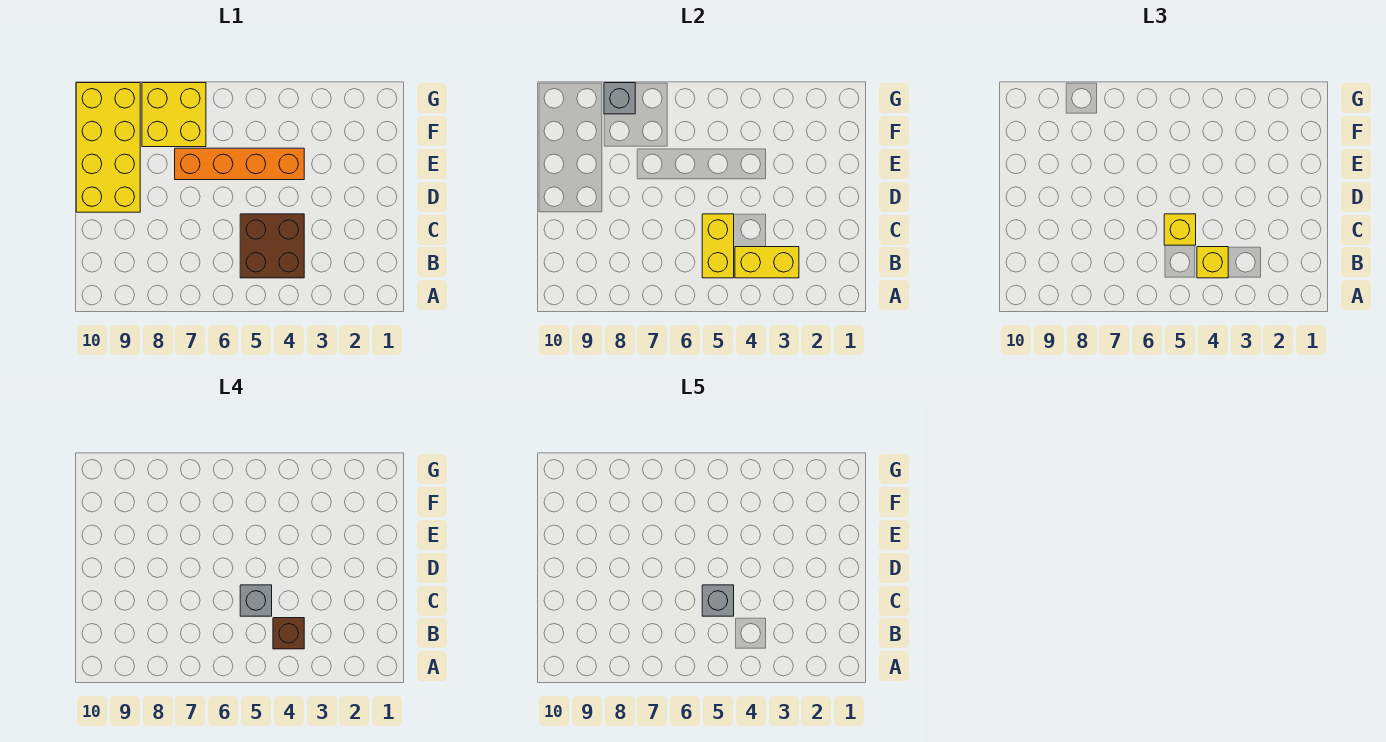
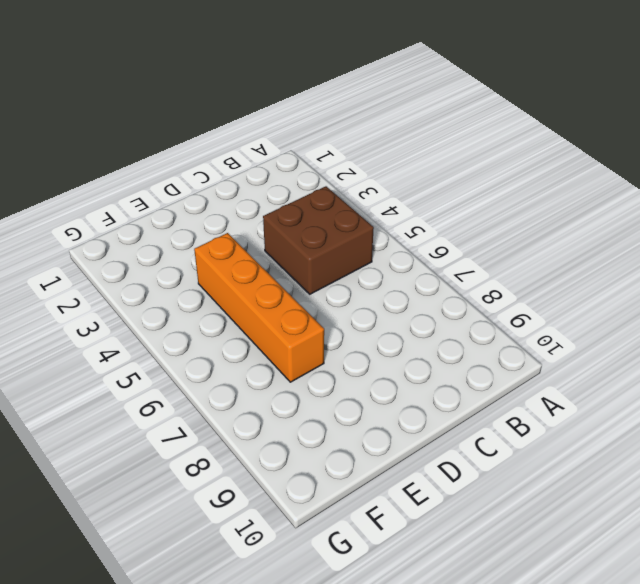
none -> yellow 2x4 brick [76,83,140,212]
none -> yellow 2x2 brick [142,83,206,147]
none -> yellow 1x2 brick [735,247,799,278]

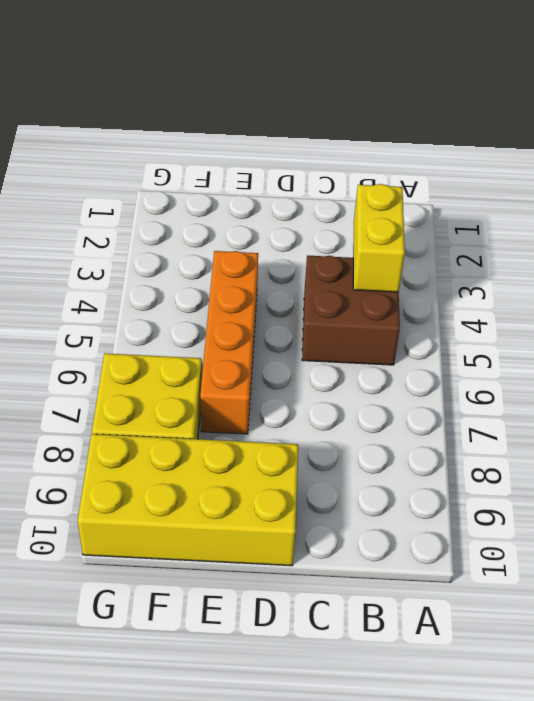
none -> yellow 1x2 brick [702,214,734,278]
none -> grey 1x1 brick [604,83,635,114]
none -> yellow 1x1 brick [1197,247,1228,278]

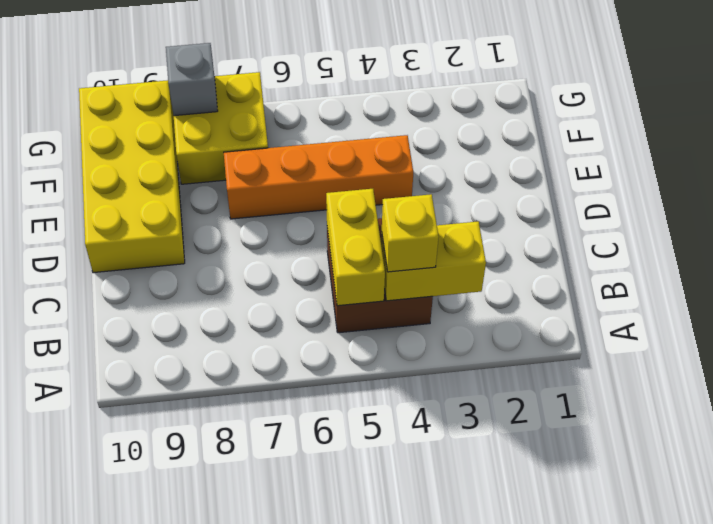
none -> yellow 1x1 brick [1164,214,1196,245]
none -> brown 1x1 brick [273,618,304,649]
none -> grey 1x1 brick [240,585,272,616]

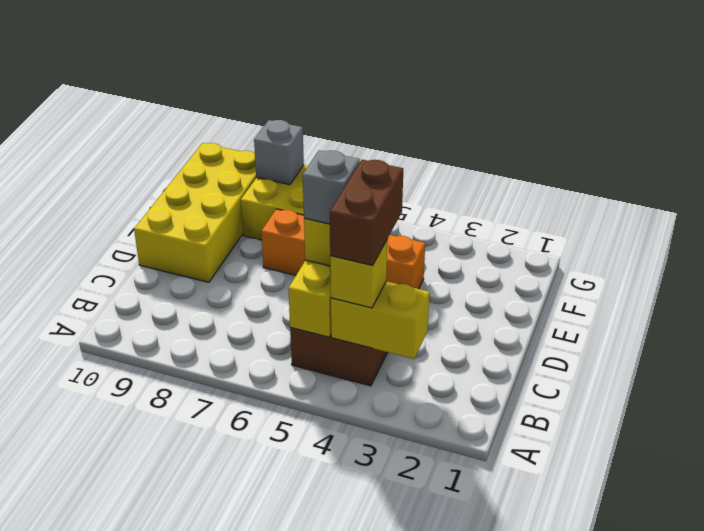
brown 1x2 brick [330,160,403,265] -> brown 1x1 brick [273,618,304,649]
none -> grey 1x1 brick [702,585,734,616]

